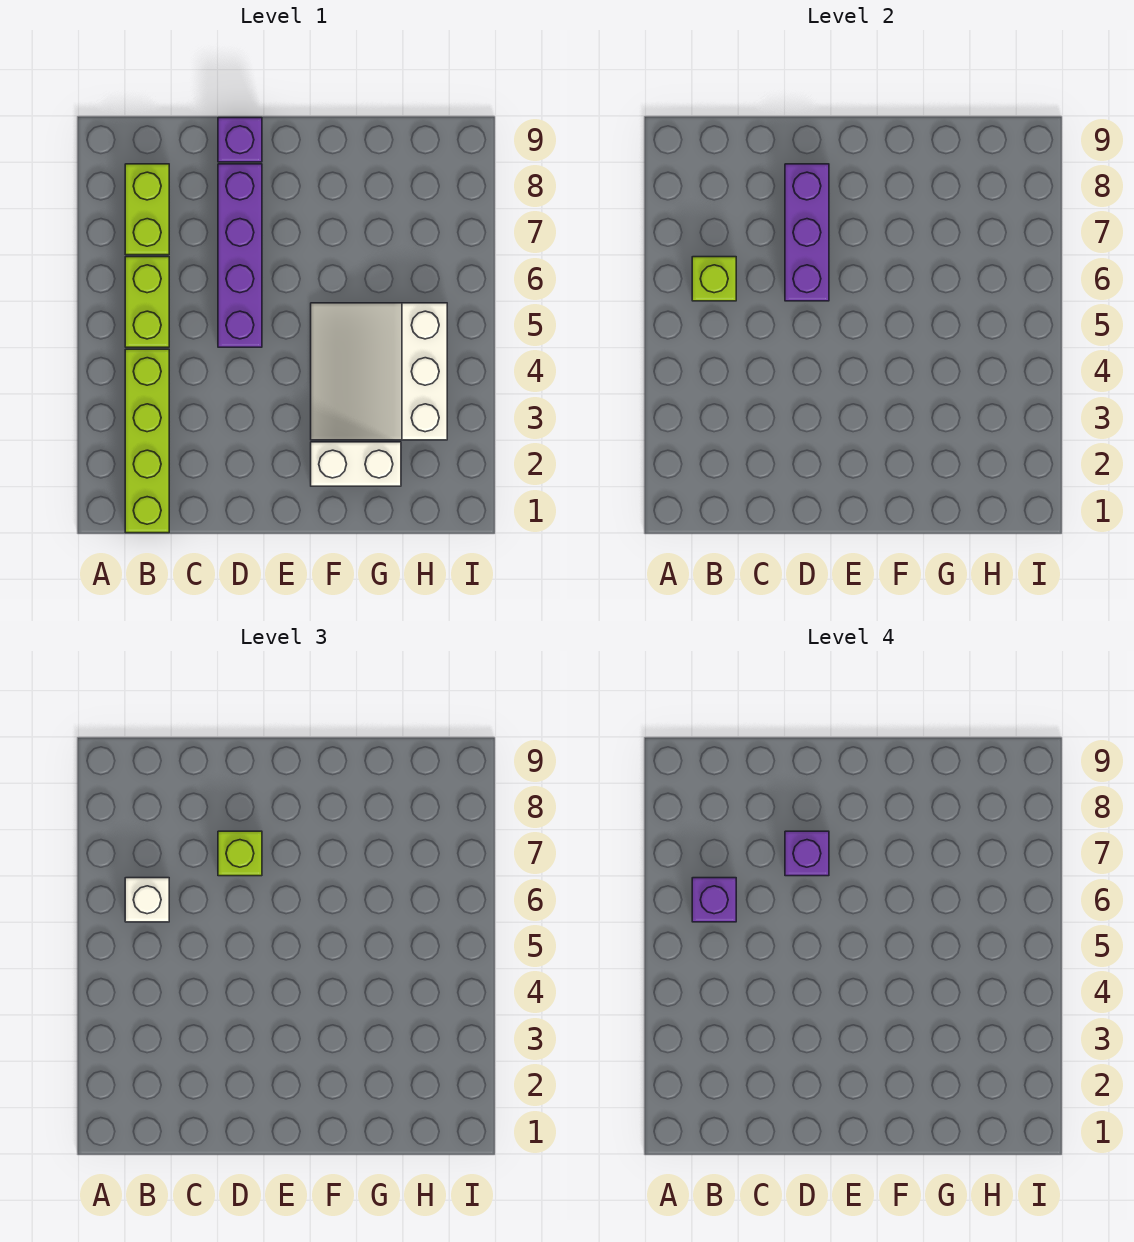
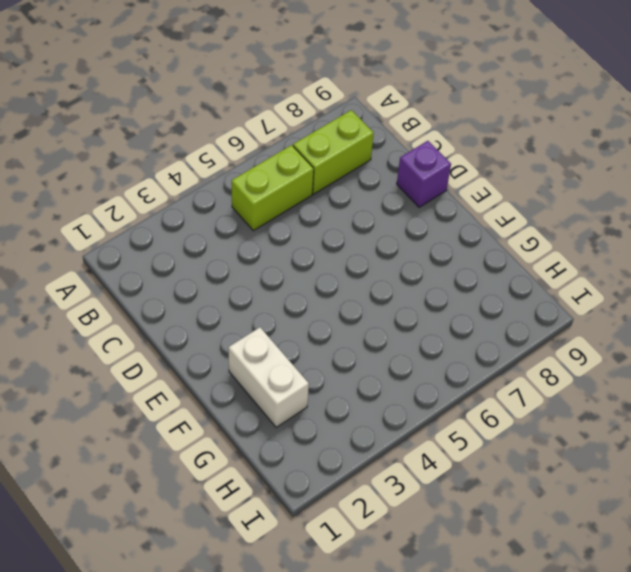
none -> lime 1x4 brick [125,349,169,533]
none -> purple 1x4 brick [218,164,262,347]
none -> white 3x3 slope [311,303,447,440]

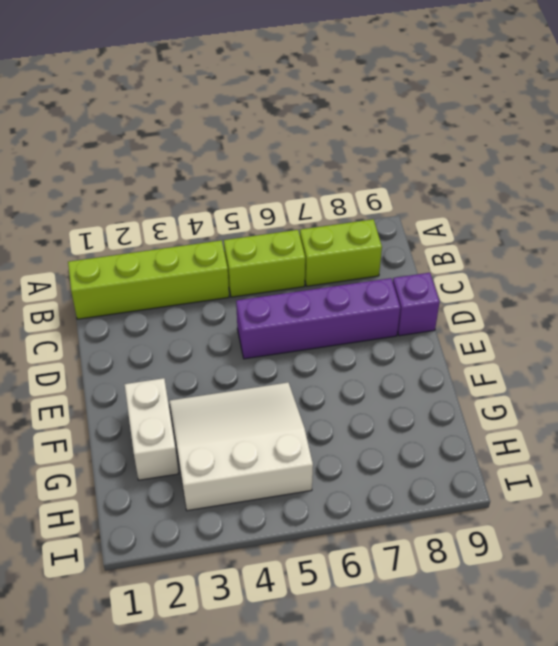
none -> lime 1x1 brick [692,257,736,301]
none -> purple 1x3 brick [785,164,829,301]
none -> white 1x1 brick [125,878,169,922]

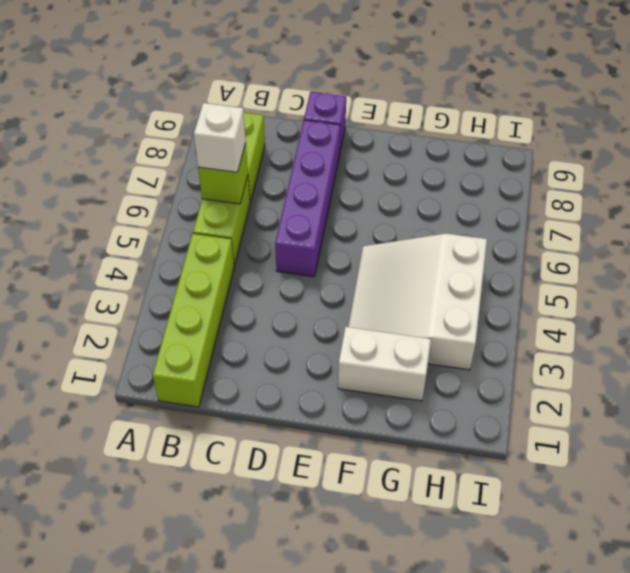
none -> purple 1x3 brick [785,164,829,301]
none -> lime 1x1 brick [218,831,262,876]
none -> purple 1x1 brick [692,878,736,922]

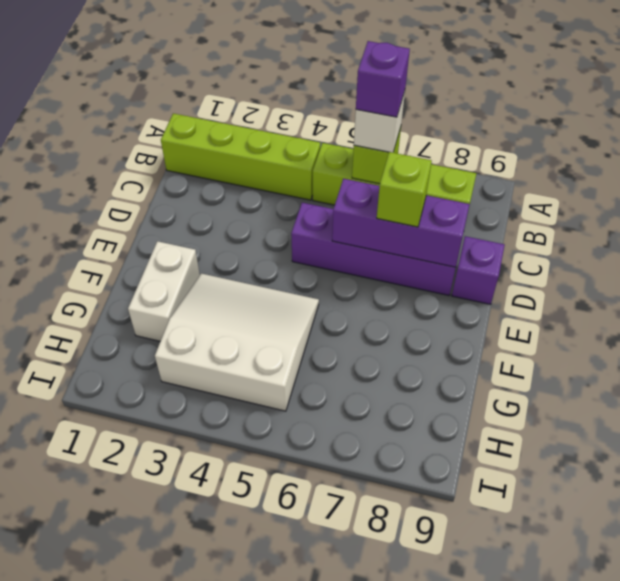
none -> purple 1x1 brick [785,831,829,876]

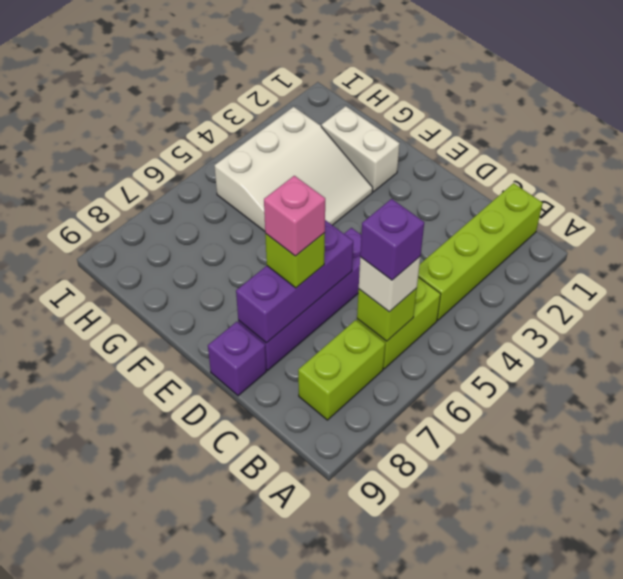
pink 1x1 brick [264,176,325,256] -> purple 1x1 brick [785,831,829,876]

